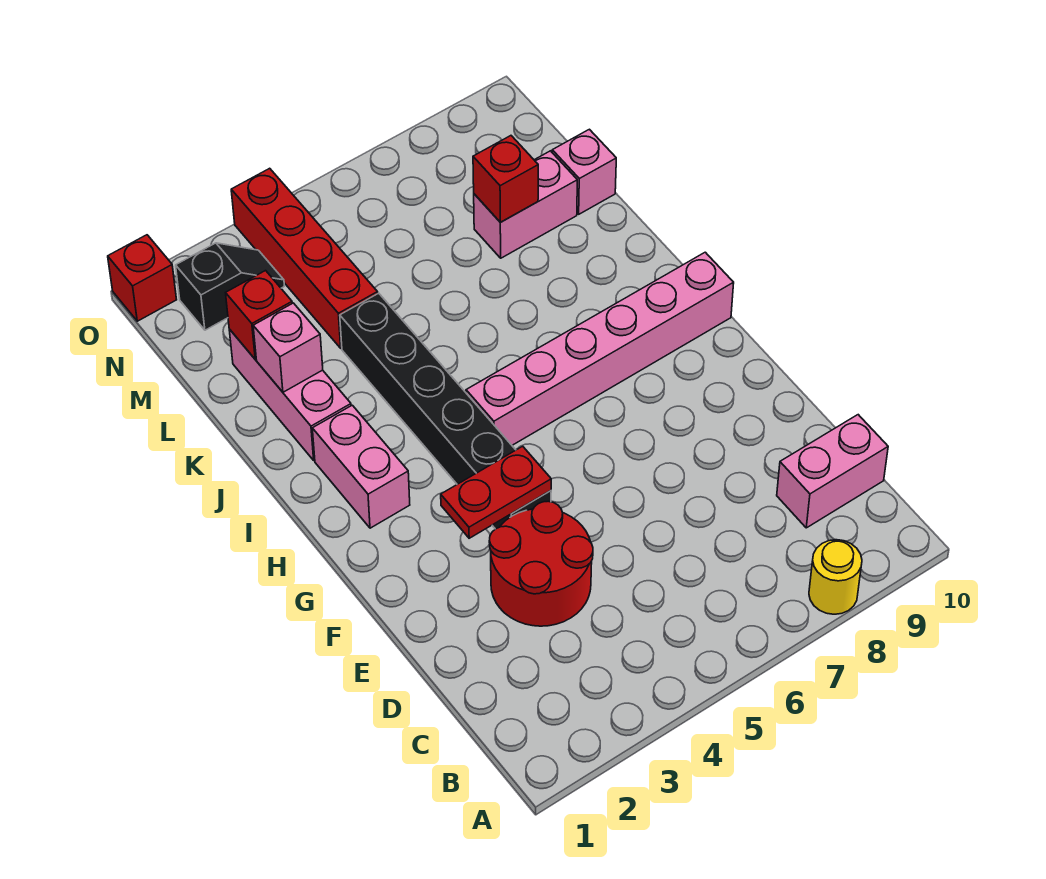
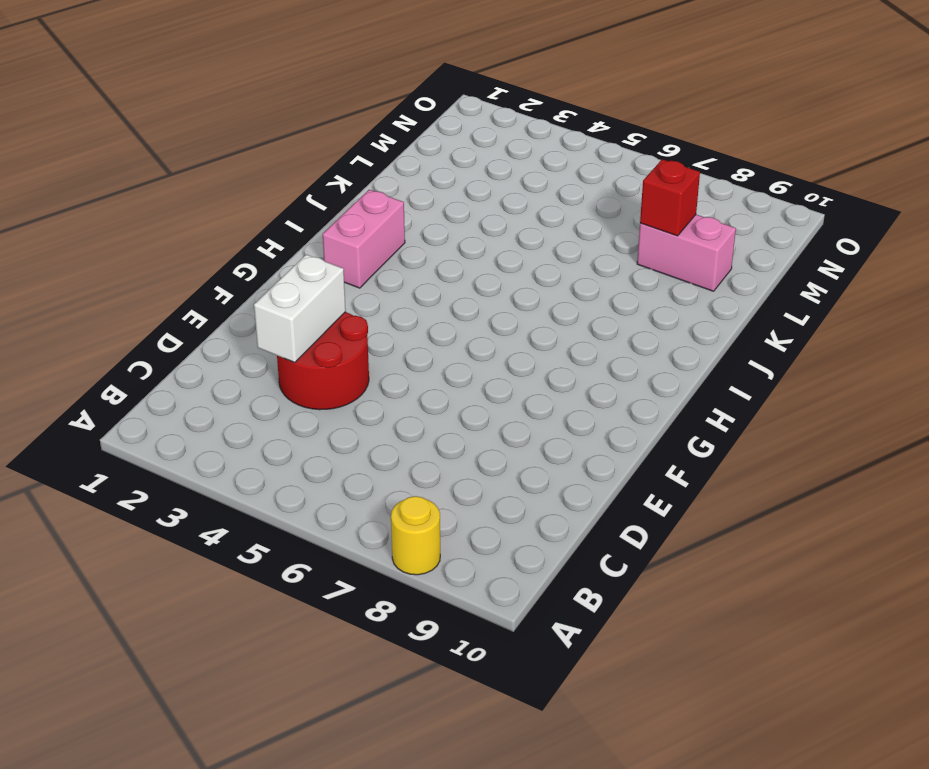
white 1x2 brick [254,254,346,363] -> none
none -> pink 1x2 brick [777,415,888,528]
none -> black 1x6 brick [340,293,551,529]
none -> pink 1x6 brick [466,252,734,445]

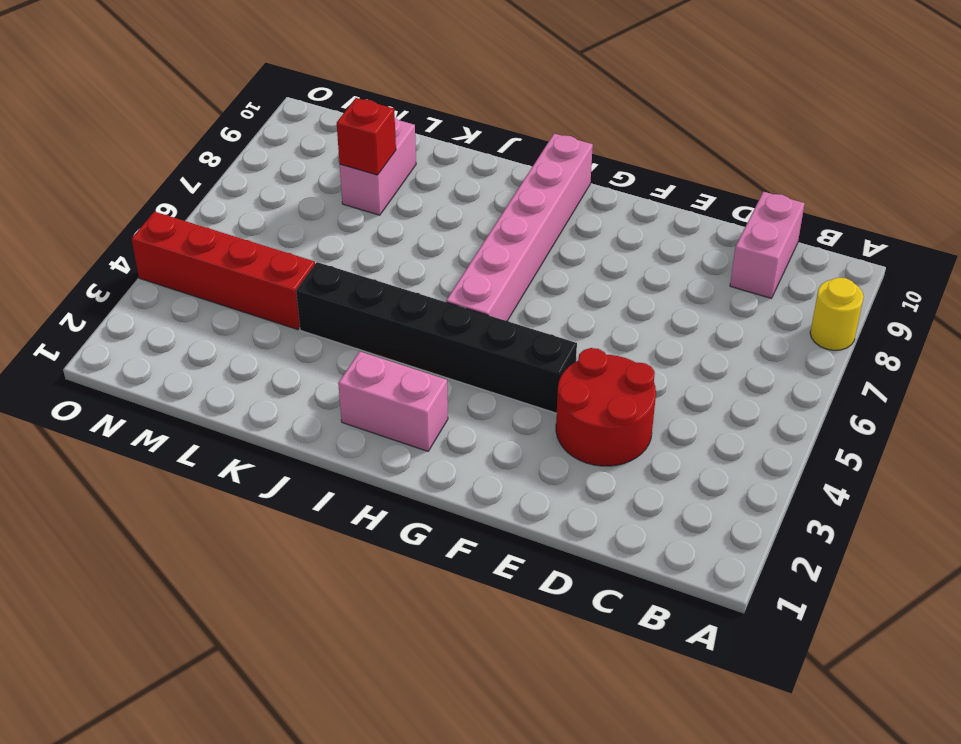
none -> pink 1x3 brick [229,329,351,460]
none -> pink 1x1 brick [552,129,616,214]
none -> black 1x2 slope [176,243,284,330]

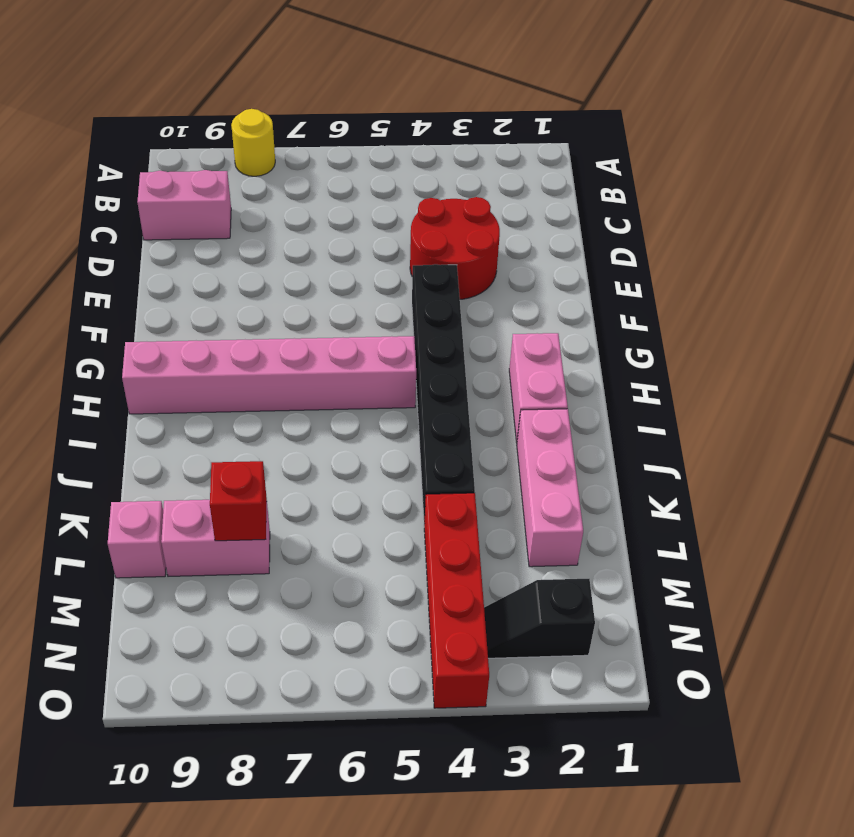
none -> red 1x1 brick [108,235,177,321]
none -> red 1x2 plate [441,446,551,538]
none -> pink 1x1 brick [253,303,323,392]

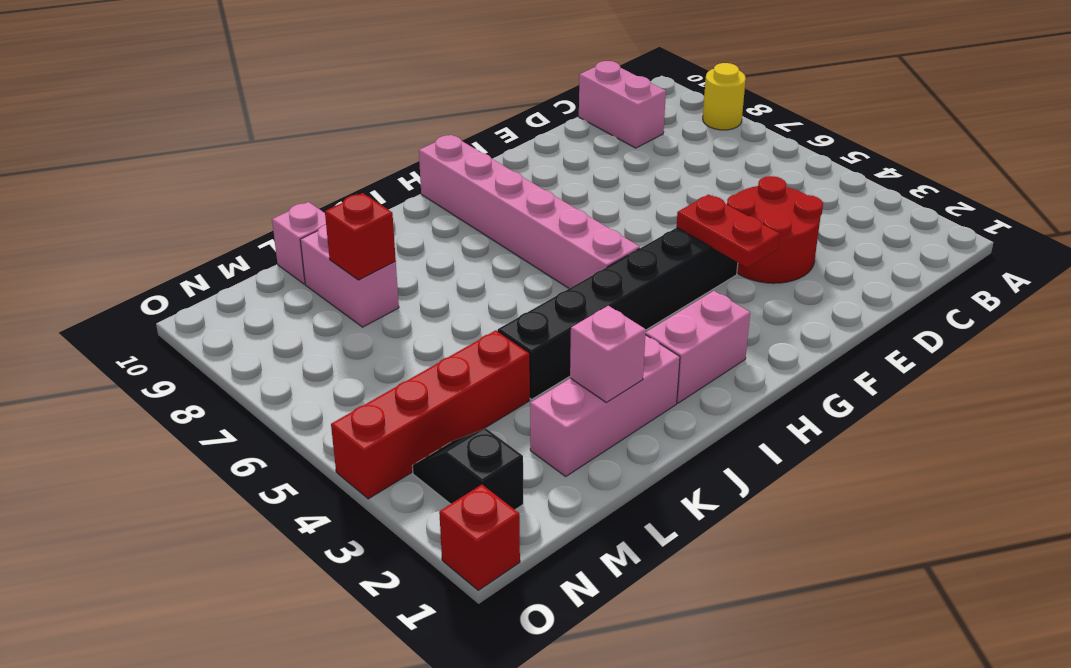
none -> red 1x1 brick [226,271,292,359]

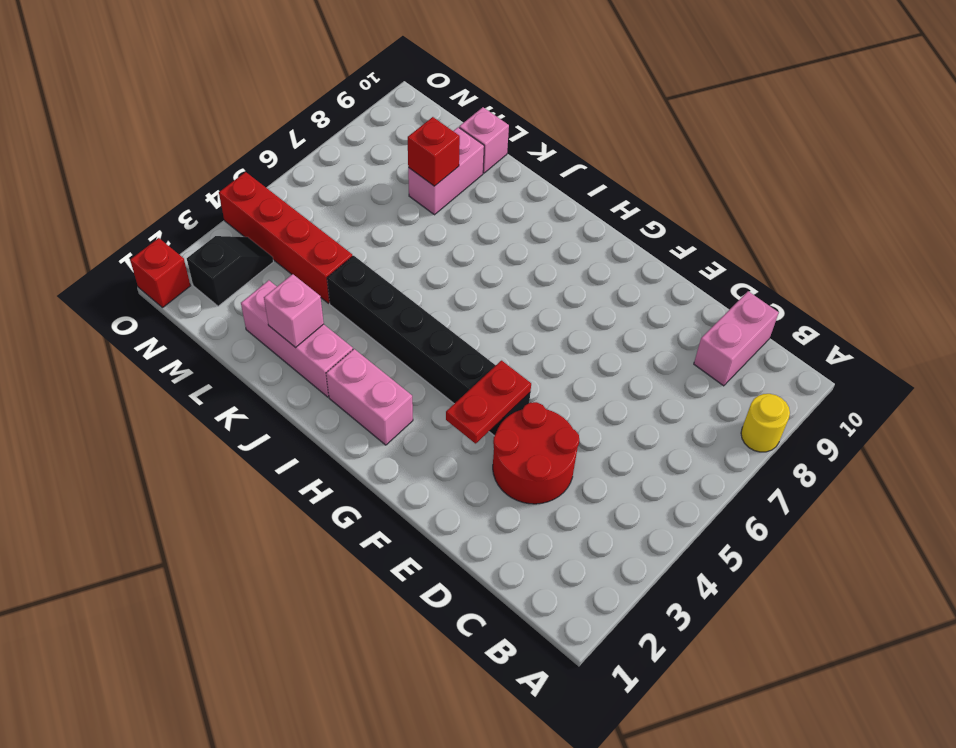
none -> pink 1x6 brick [466,252,734,445]
none -> red 1x1 brick [226,271,292,359]

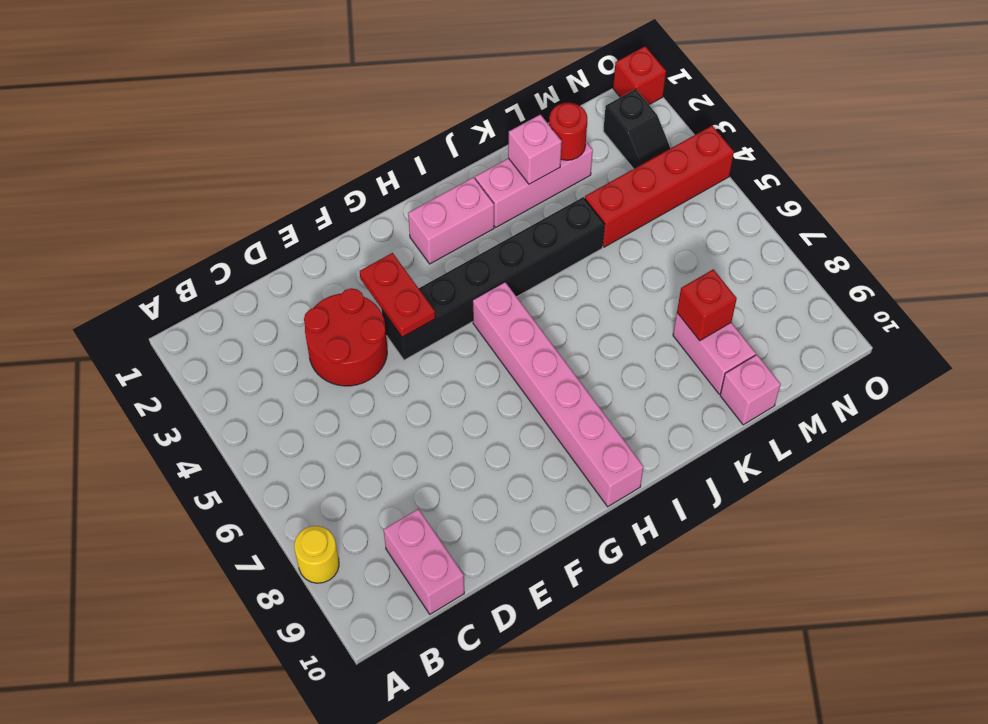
red 1x1 round brick [549,103,587,160] -> red 1x1 brick [226,271,292,359]

